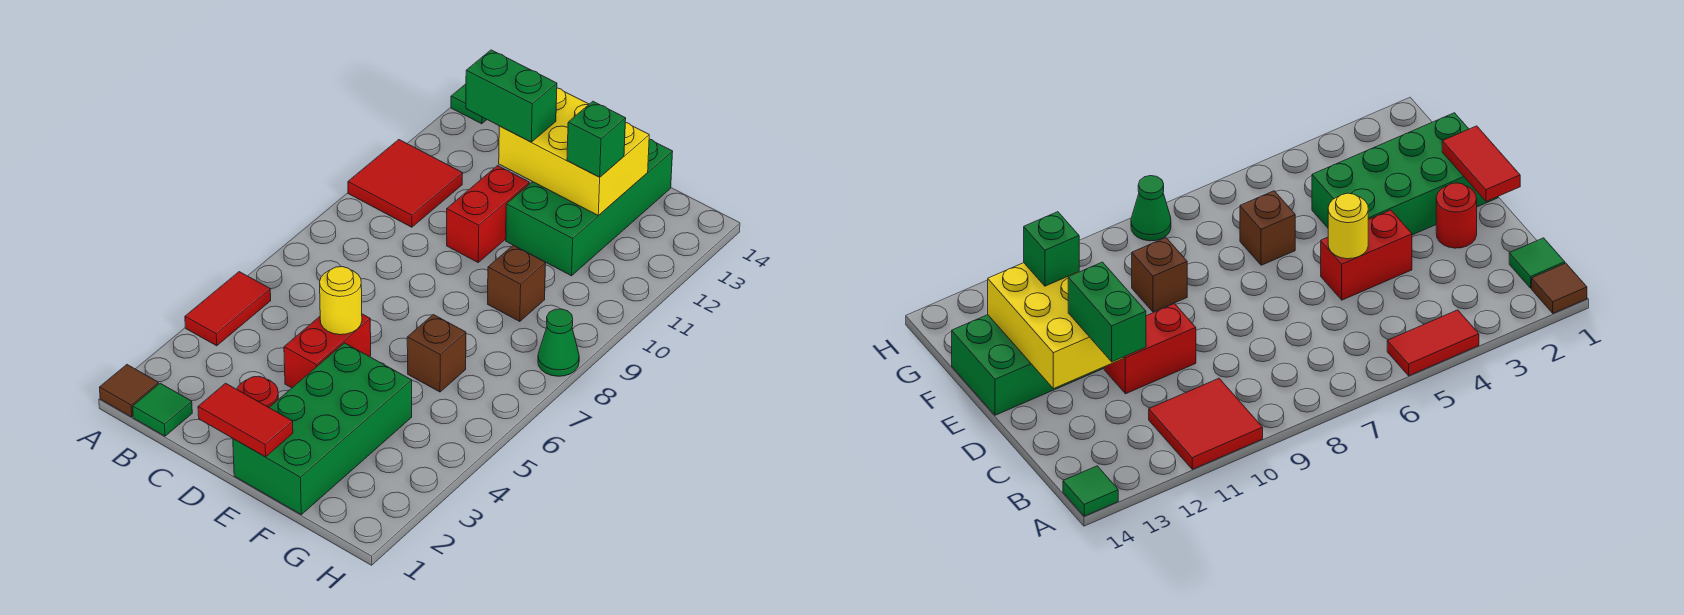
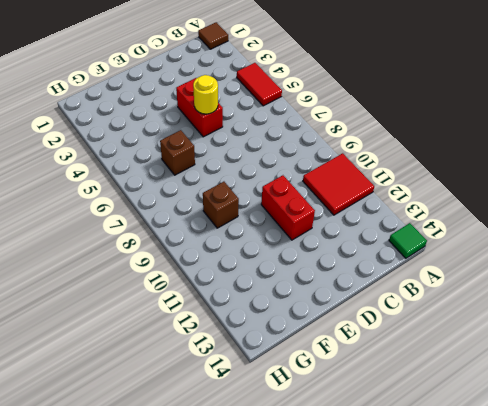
none -> green 1x1 tile [133,383,192,436]
none -> red 1x1 round brick [237,376,278,407]
none -> green 2x4 brick [233,343,412,514]

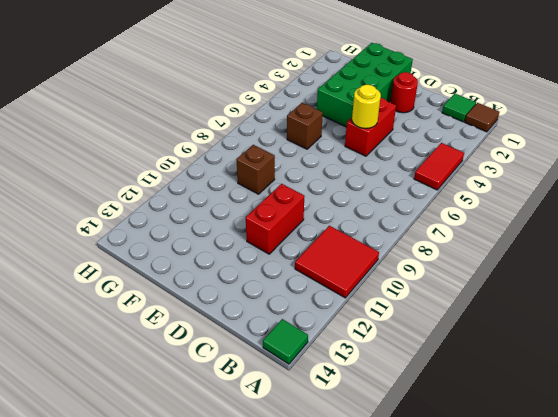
none -> green 2x4 brick [506,139,673,276]
none -> green 1x1 cone [538,309,579,376]
none -> red 1x2 tile [198,383,293,457]

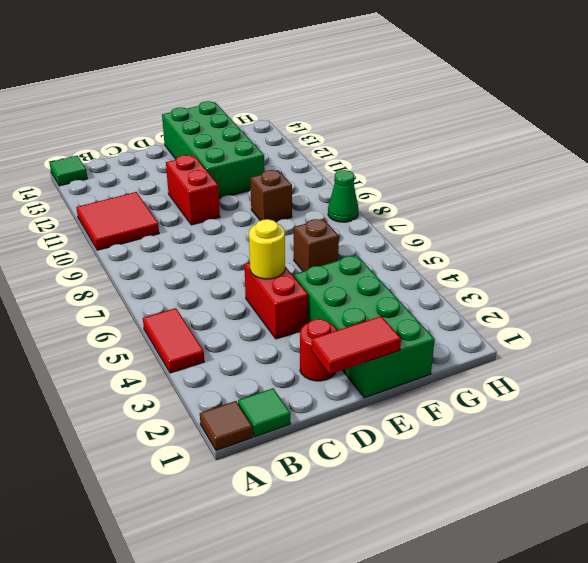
none -> yellow 2x3 brick [499,88,649,216]
none -> green 1x2 brick [466,50,557,142]
none -> green 1x1 brick [567,101,626,177]

